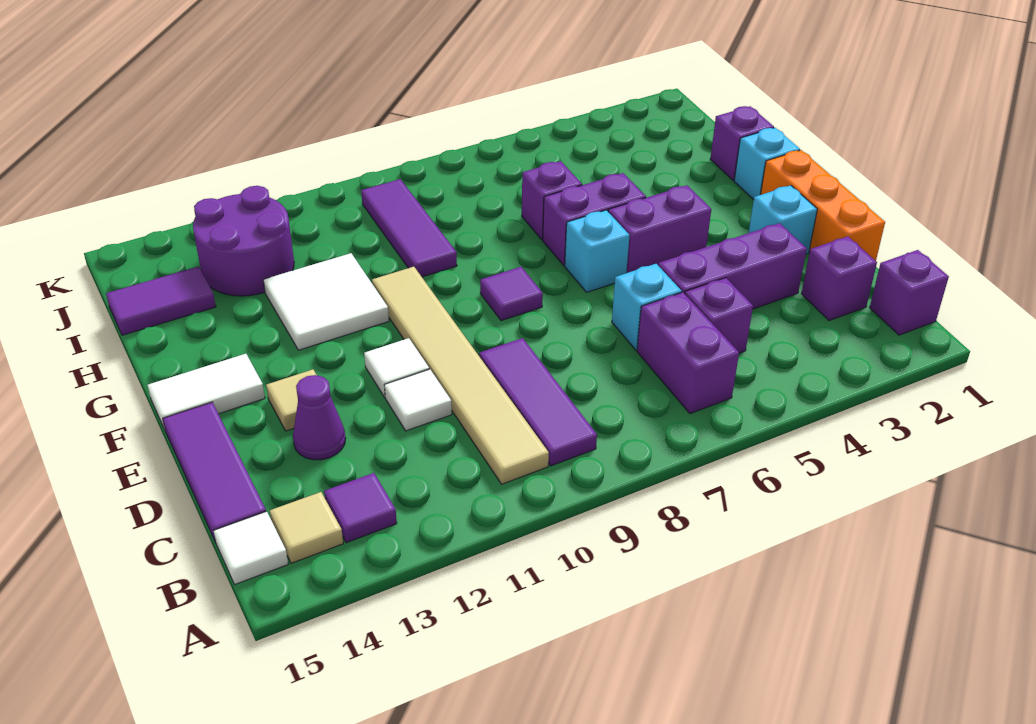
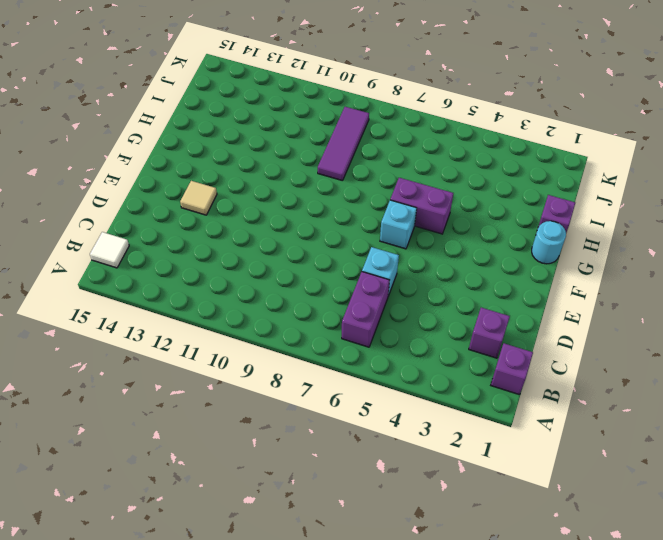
cyan 1x1 round brick [532,221,566,264] -> cyan 1x1 brick [734,128,800,200]
none -> purple 1x3 tile [479,338,597,466]
none -> tan 1x6 tile [372,267,549,484]
none -> purple 1x1 tile [324,473,397,543]
none -> tan 1x1 tile [270,492,343,563]

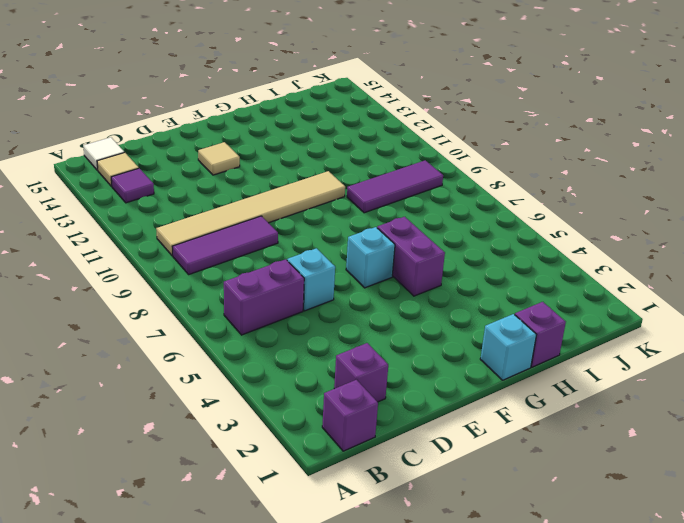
none -> purple 1x1 brick [685,278,753,353]
none -> purple 1x3 tile [163,402,266,542]
none -> orange 1x3 brick [761,150,885,261]
none -> purple 1x3 brick [658,223,807,309]

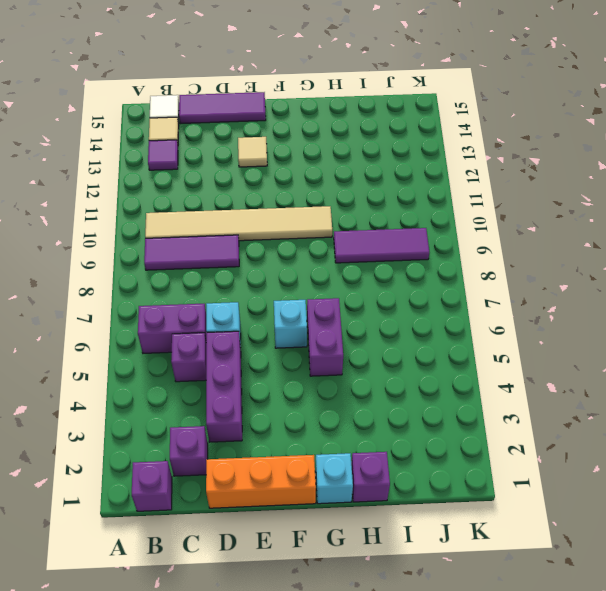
none -> white 1x1 tile [384,369,452,431]
none -> purple 1x1 cone [293,375,346,460]
none -> cyan 1x1 brick [749,185,817,254]
none -> white 1x1 tile [364,338,429,397]

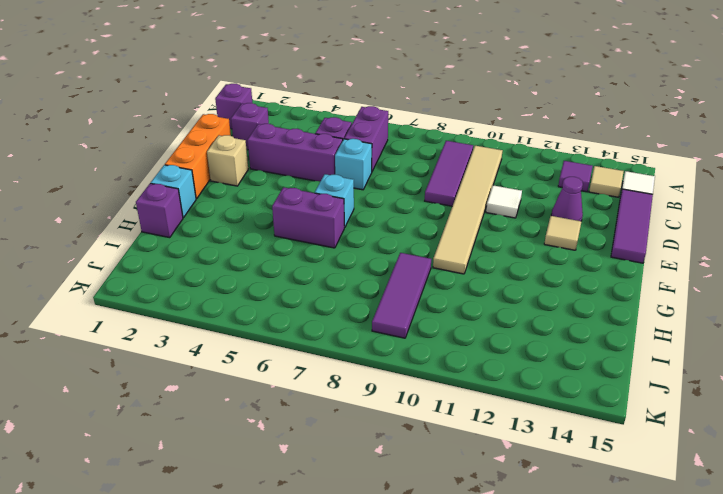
tan 1x1 brick [207,135,248,186] -> cyan 1x1 brick [749,185,817,254]
none -> white 1x1 tile [364,338,429,397]
none -> purple 1x2 brick [608,185,711,273]
none -> purple 1x1 tile [480,267,543,321]
none -> white 1x2 tile [148,354,265,430]

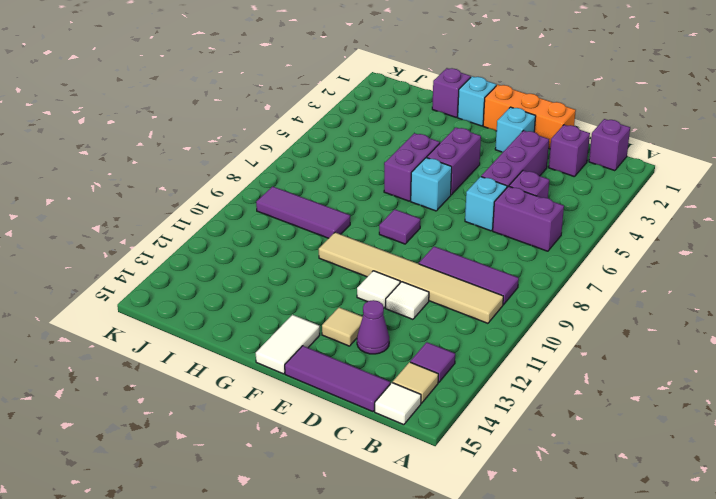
none -> white 2x2 tile [263,253,389,350]
none -> purple 1x1 brick [522,161,582,240]
none -> purple 2x2 round brick [193,186,294,296]
none -> purple 1x2 tile [106,266,216,335]

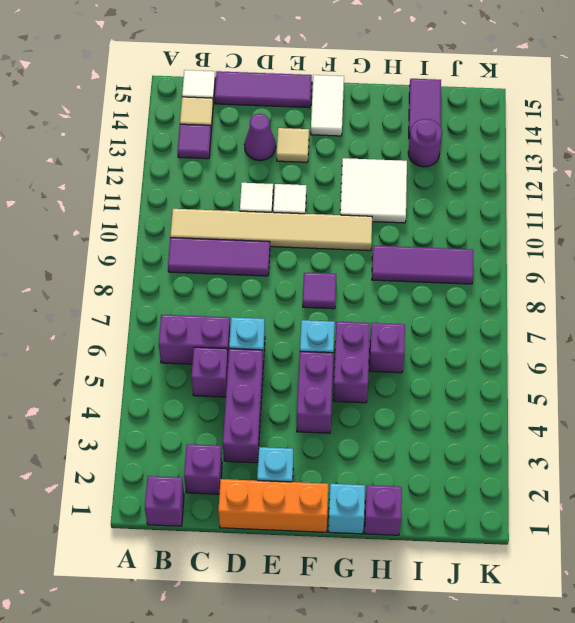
purple 1x1 round brick [408,119,442,167] -> purple 2x2 round brick [193,186,294,296]

